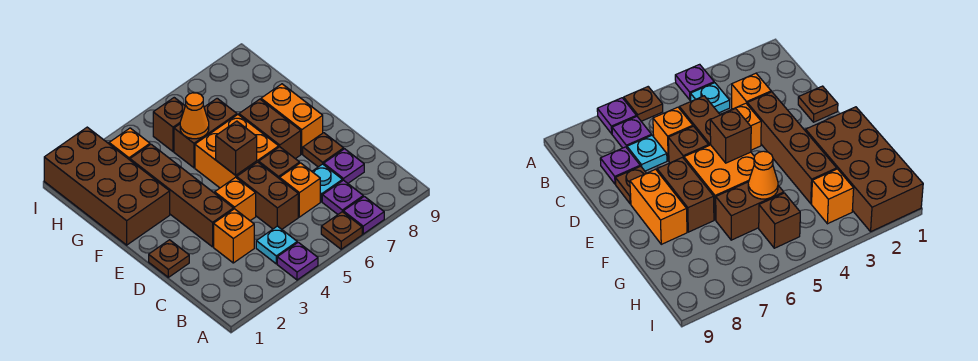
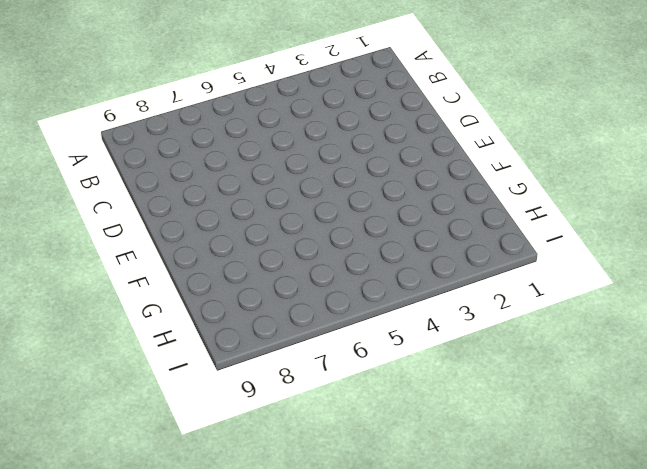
none -> purple 1x1 plate [277,242,318,280]
none -> brown 1x1 plate [321,212,362,249]
none -> purple 1x1 plate [343,196,384,234]

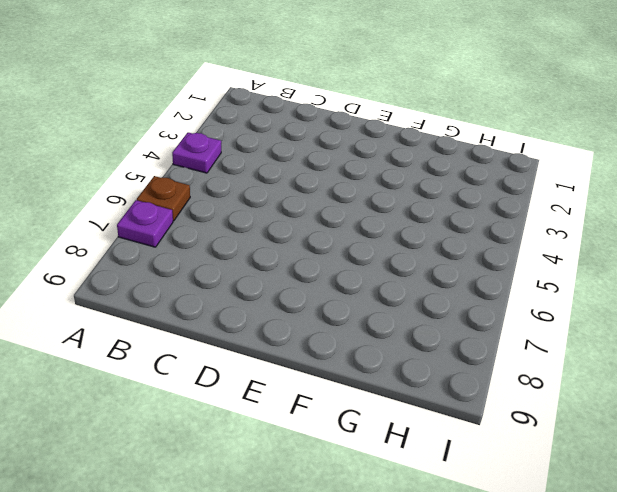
none -> cyan 1x1 plate [256,226,297,264]
none -> purple 1x1 plate [322,180,363,214]
none -> orange 1x1 brick [214,209,254,263]

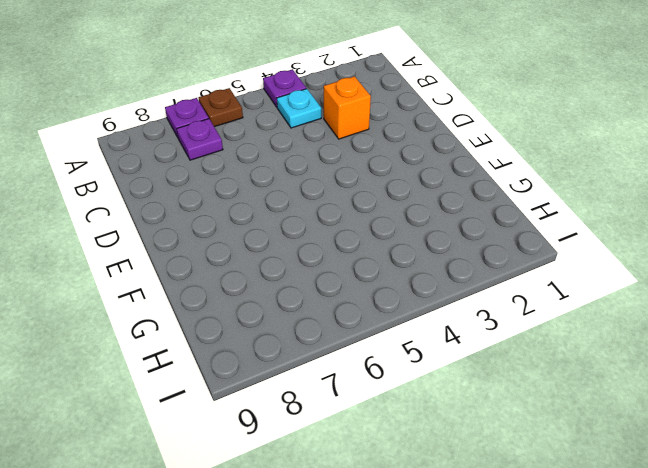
none -> brown 1x2 brick [237,162,298,229]
none -> orange 1x1 brick [280,163,320,217]
none -> cyan 1x1 plate [312,164,342,202]

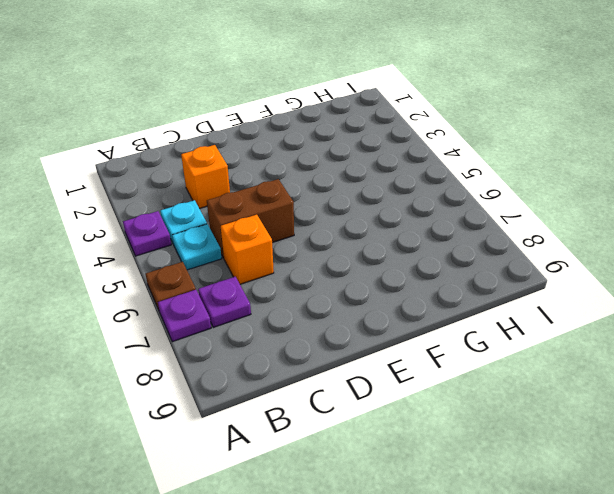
cyan 1x1 plate [172,224,222,270] -> cyan 1x1 plate moved to [312,164,342,202]
none -> purple 1x1 plate [324,149,364,183]
none -> brown 1x1 plate [149,240,189,277]
none -> brown 1x4 brick [130,144,233,247]

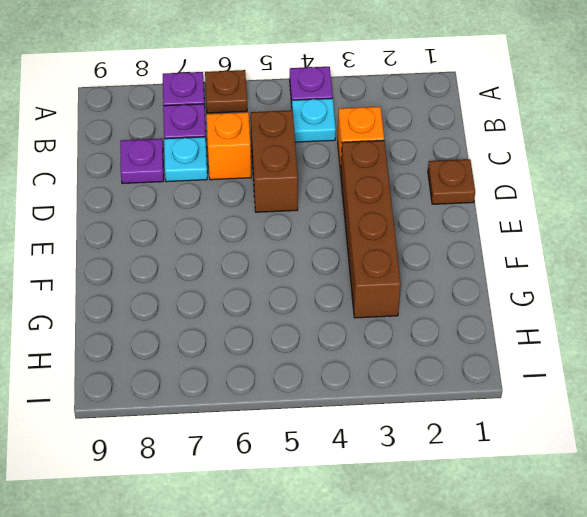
none -> orange 1x1 brick [215,177,256,221]
none -> brown 1x1 brick [259,147,300,179]
none -> brown 1x1 plate [303,133,344,167]

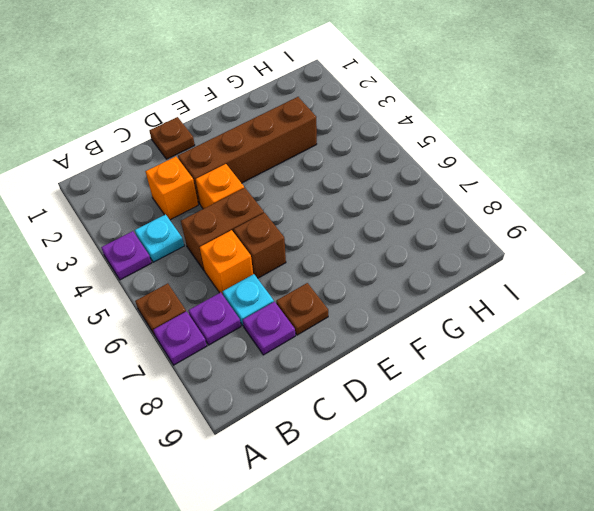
none -> orange 2x2 brick [195,115,279,188]
none -> brown 1x2 brick [239,99,301,159]
none -> orange 1x2 brick [261,84,323,154]

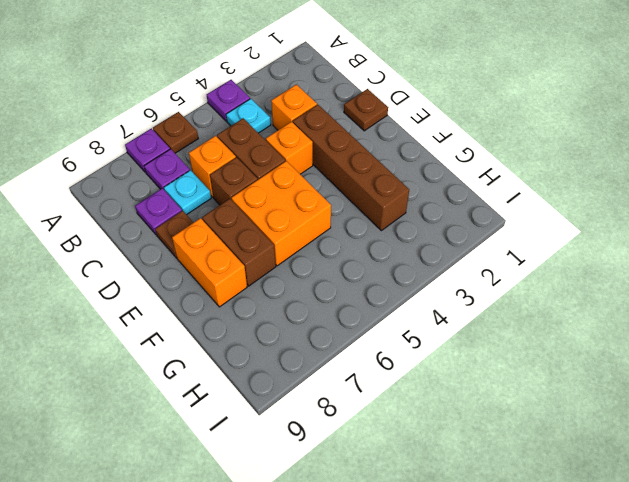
none -> brown 2x4 brick [44,127,170,245]
none -> brown 1x2 brick [174,98,237,168]
none -> orange 1x1 brick [109,128,150,160]

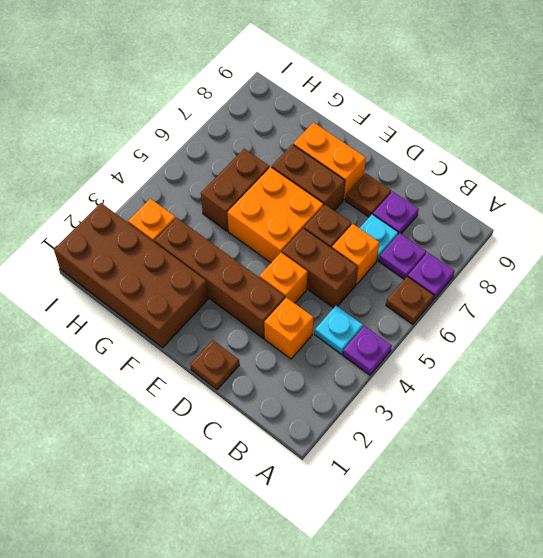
none -> brown 1x1 brick [153,98,185,151]
none -> brown 1x1 brick [216,121,257,175]
none -> orange 1x1 cone [180,93,209,139]

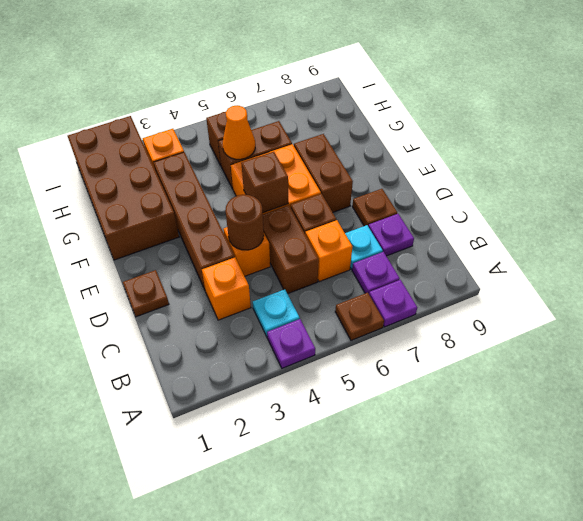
brown 1x1 round brick [225,195,264,250] -> none
none -> orange 1x2 brick [261,84,323,154]

